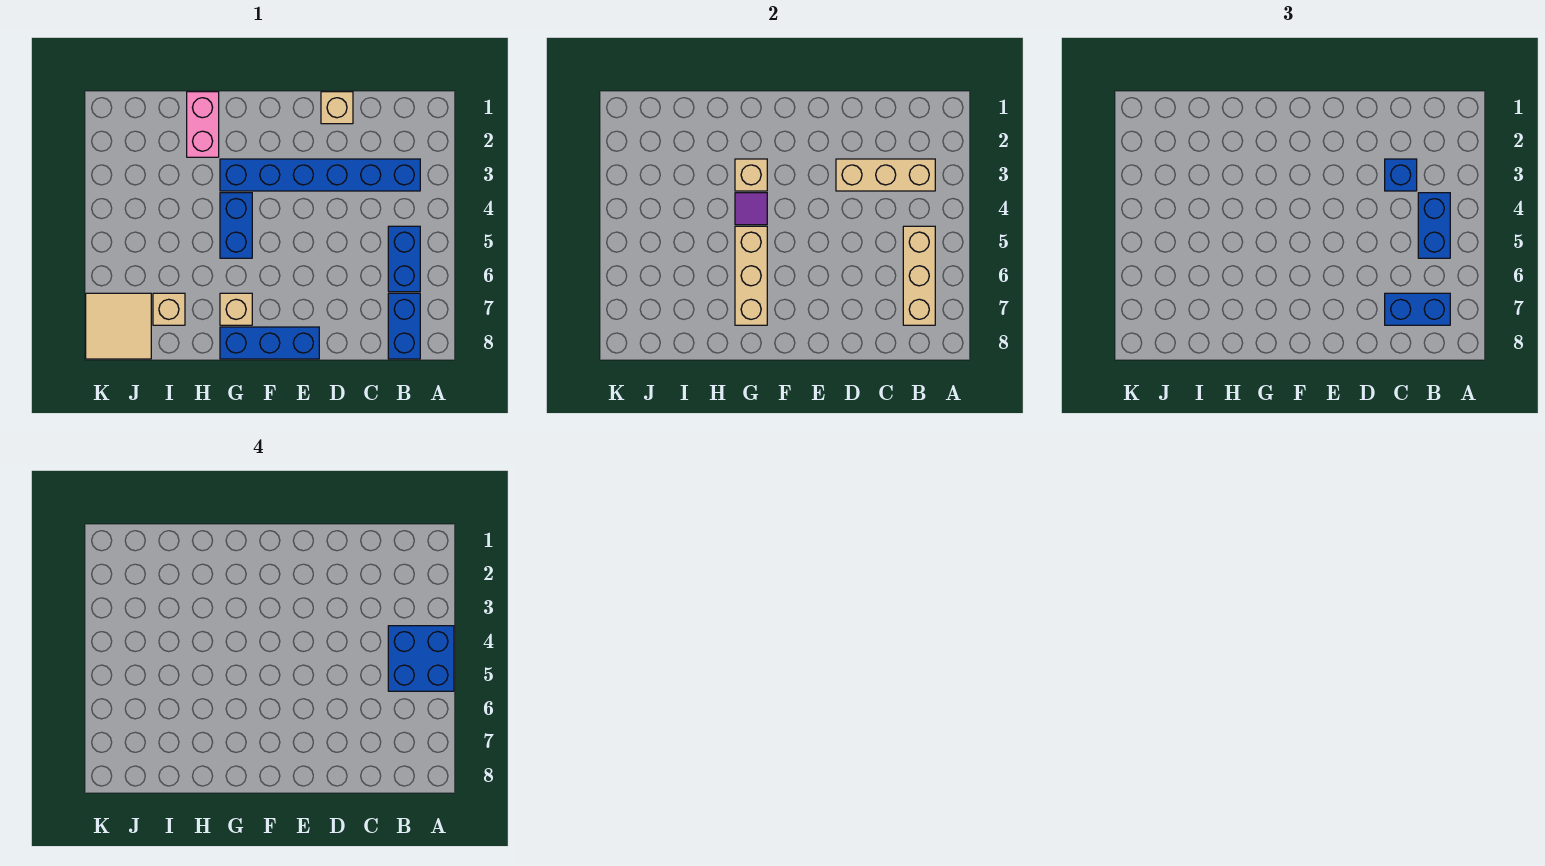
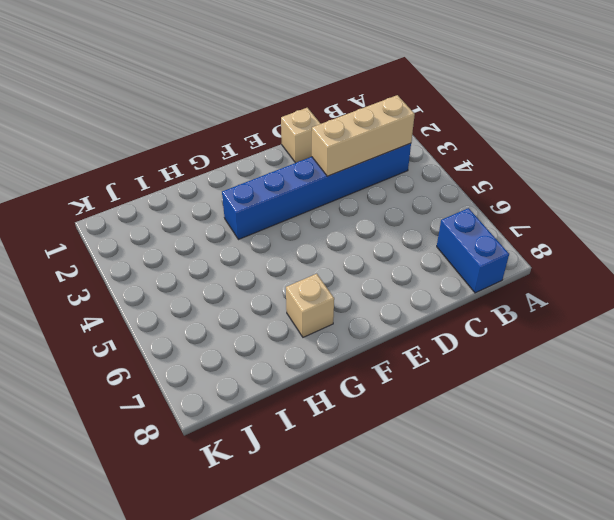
none -> blue 1x2 brick [388,226,420,292]
none -> blue 1x3 brick [220,327,319,359]
none -> blue 1x2 brick [220,193,252,258]

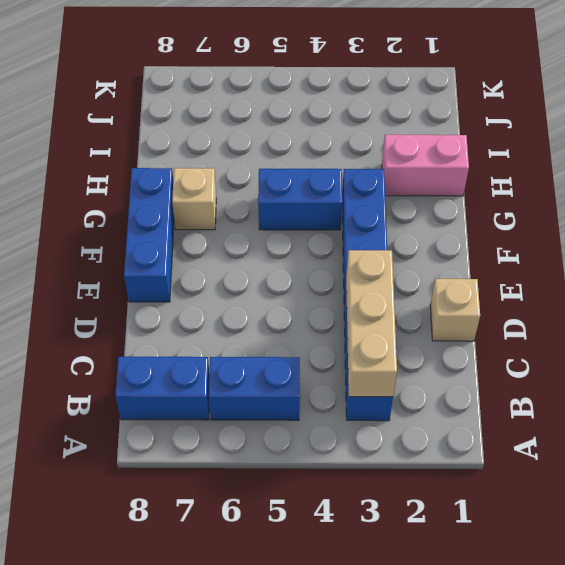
none -> tan 1x1 brick [153,293,185,325]
none -> tan 2x2 tile [86,293,151,359]
none -> tan 1x3 brick [903,226,935,325]

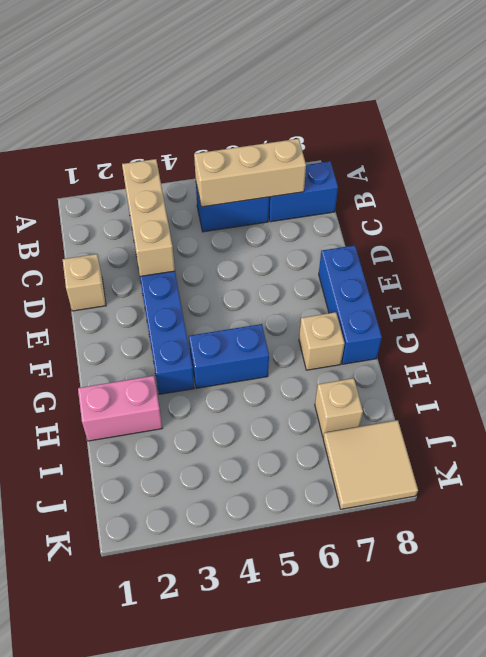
none -> tan 1x1 brick [735,159,767,191]
none -> purple 1x1 tile [735,193,767,225]
none -> tan 1x3 brick [735,226,767,325]

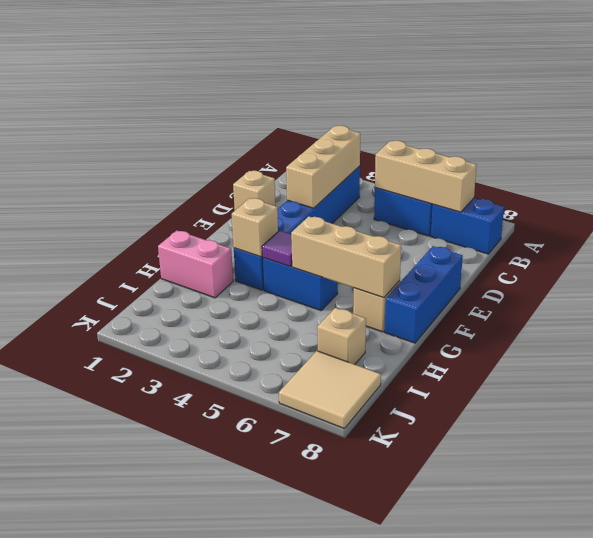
none -> blue 1x2 brick [1418,193,1450,258]
none -> blue 1x2 brick [1385,293,1450,325]
none -> blue 1x1 brick [1385,159,1417,191]

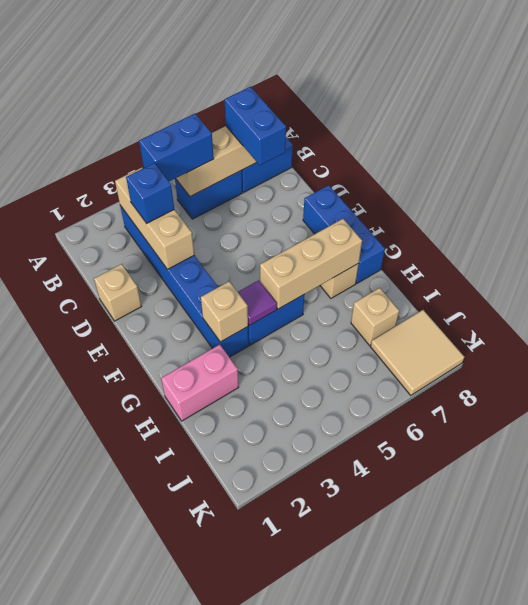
none -> blue 2x2 brick [388,626,454,691]

